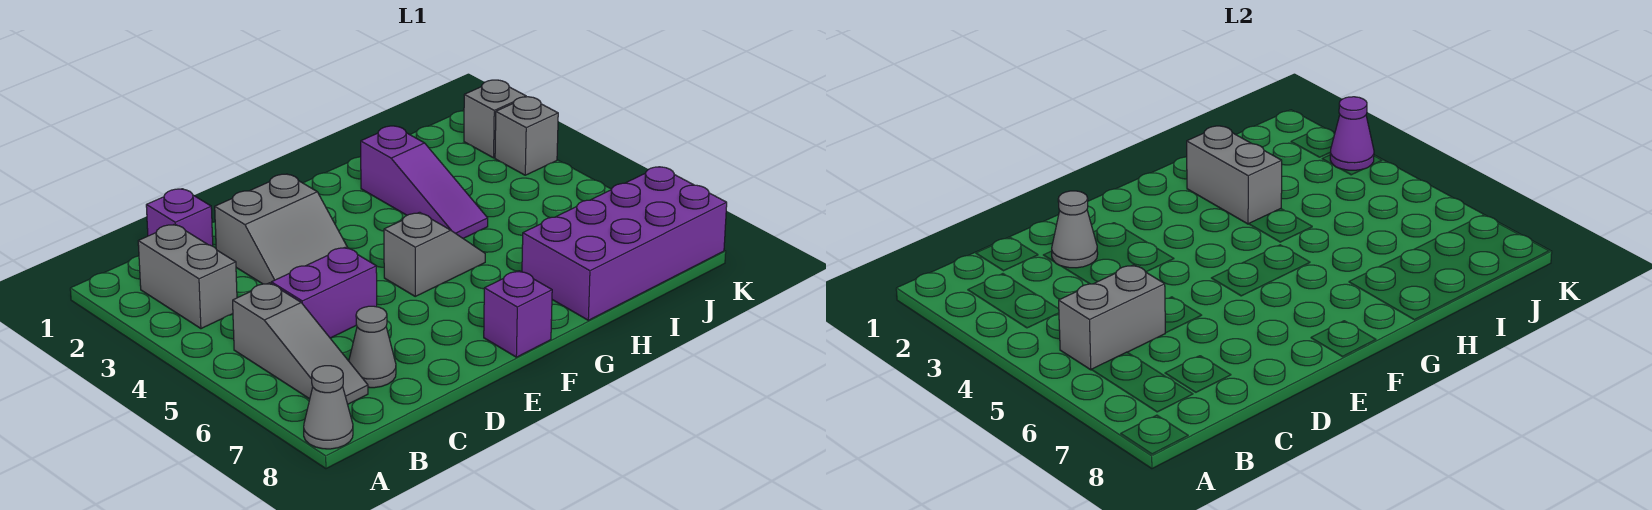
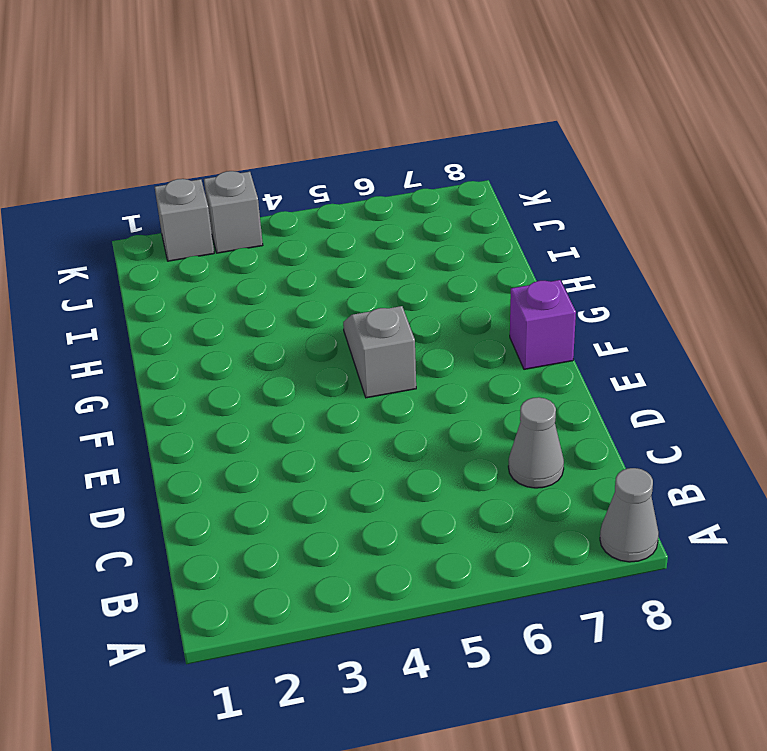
none -> grey 1x2 brick [138,224,237,329]
none -> grey 1x3 slope [233,283,368,404]
none -> purple 1x1 brick [146,189,213,246]

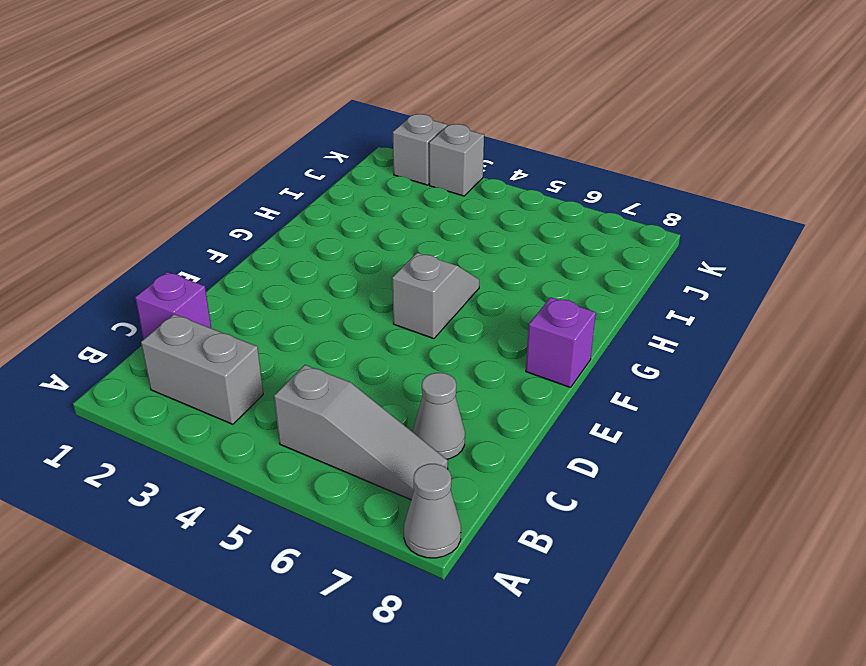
none -> purple 1x2 brick [271,247,377,338]
none -> grey 2x2 slope [215,174,348,284]
none -> purple 1x3 slope [361,126,488,238]

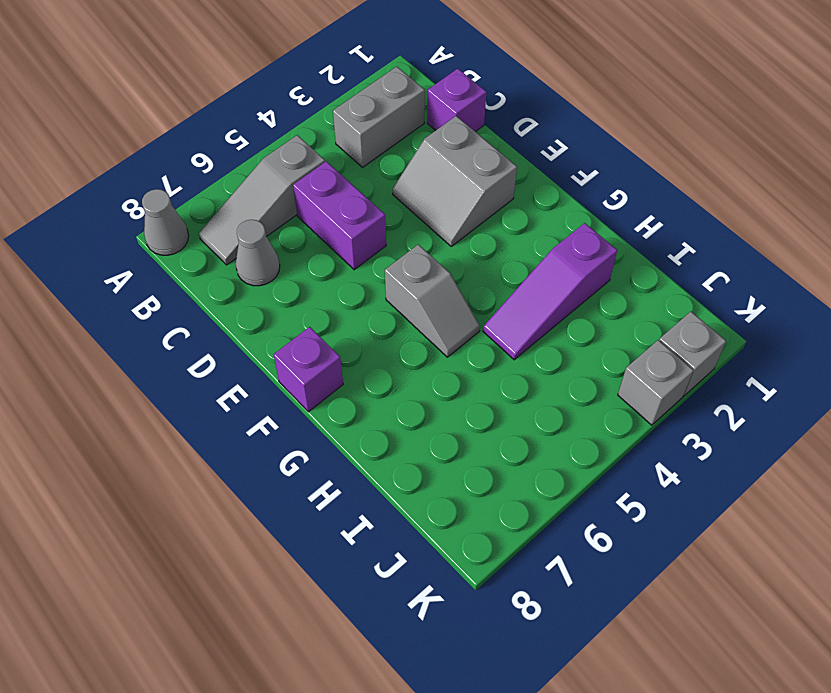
none -> purple 2x4 brick [522,167,727,320]
none -> grey 1x2 brick [1059,265,1165,370]
none -> grey 1x1 cone [1052,191,1098,268]

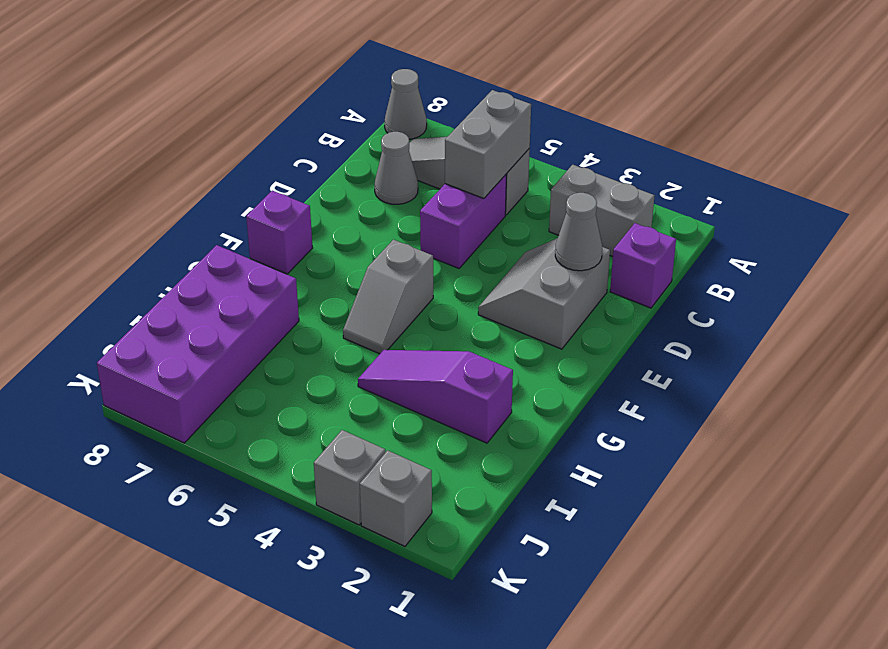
none -> grey 1x2 brick [1187,126,1282,224]
none -> purple 1x1 cone [1330,97,1374,170]

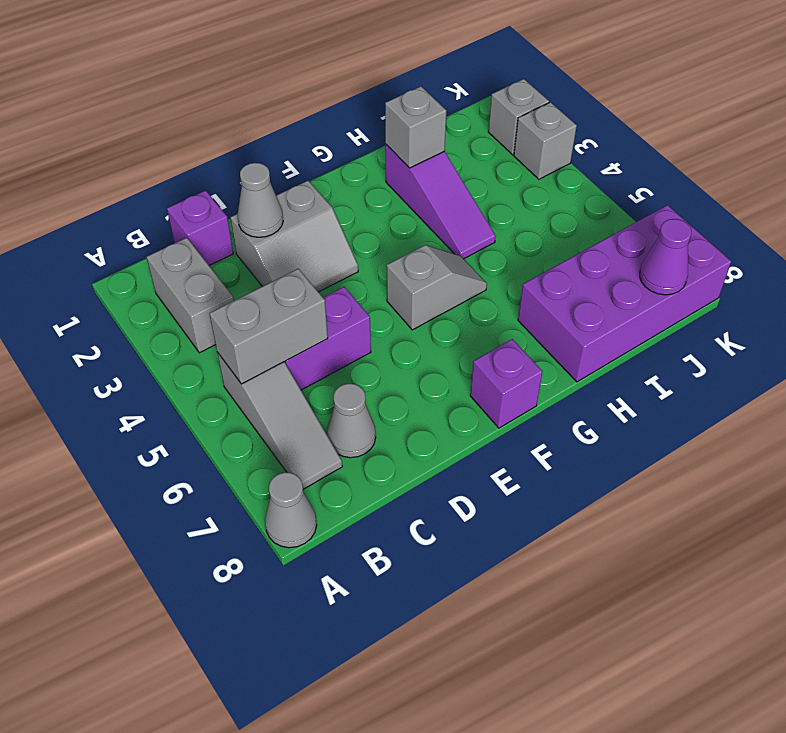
grey 1x1 brick [385,86,446,168] -> grey 1x2 brick [1187,126,1282,224]
purple 1x1 cone [640,219,692,295] -> purple 1x1 cone moved to [1330,97,1374,170]

